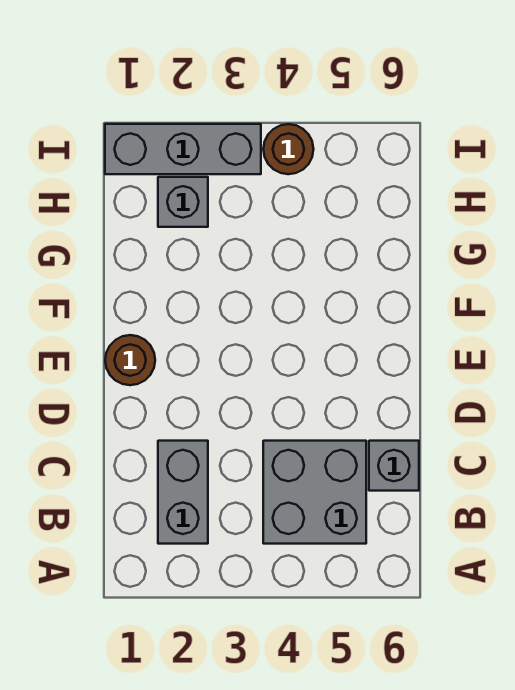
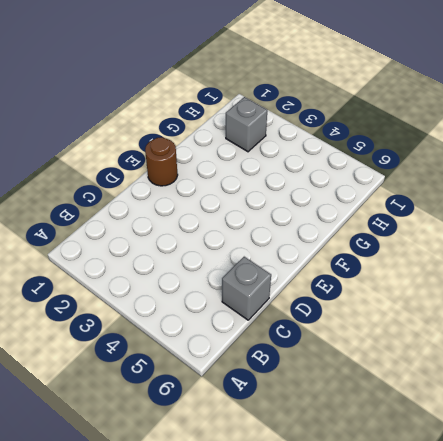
none -> grey 1x2 brick [158,441,208,544]
none -> grey 2x2 brick [263,441,366,544]

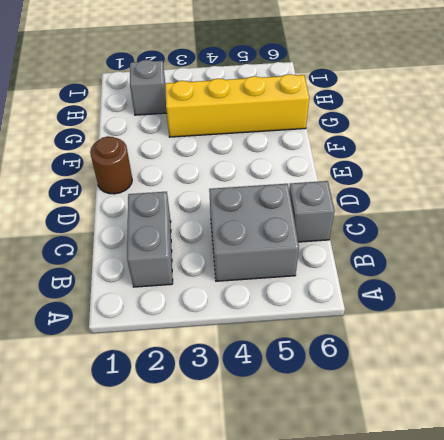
yellow 1x4 brick [165,74,309,137] -> none
none -> grey 1x3 brick [105,124,261,174]
none -> brown 1x1 round brick [263,124,314,174]

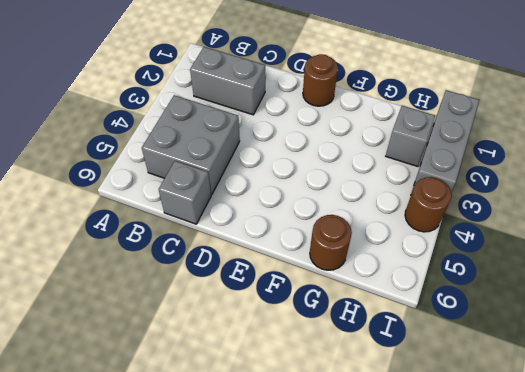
brown 1x1 round brick [310,215,352,270] -> none

